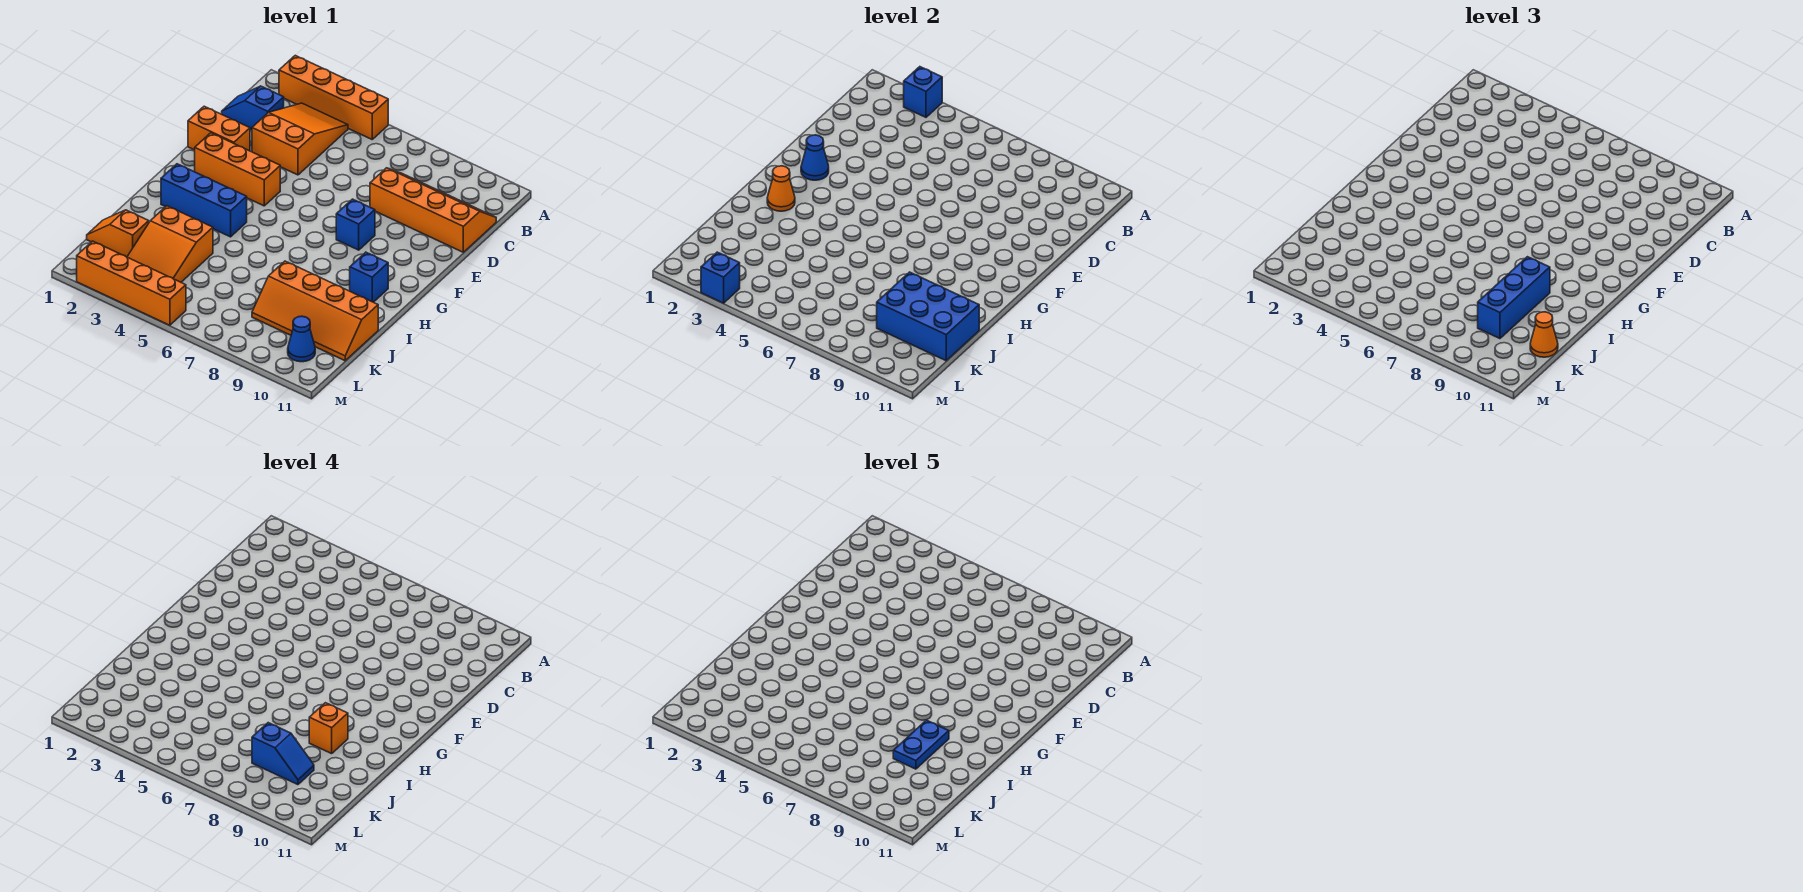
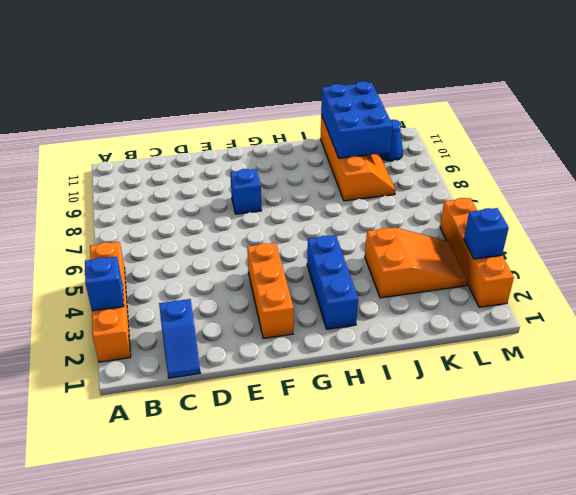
none -> orange 2x3 slope [252,103,348,175]
none -> orange 2x4 slope [370,168,496,252]
none -> orange 1x2 brick [188,106,250,151]

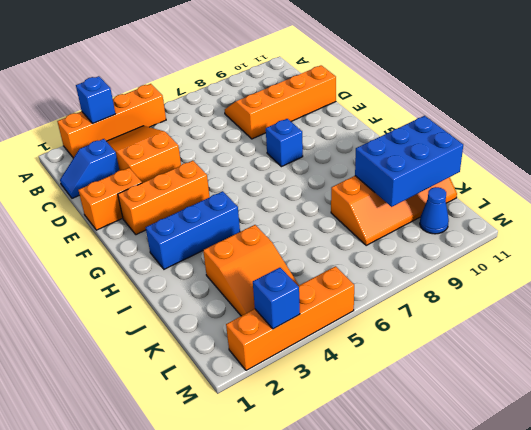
none -> blue 1x1 brick [350,252,388,302]
none -> orange 1x2 slope [87,210,149,257]
none -> blue 1x1 cone [801,135,829,180]

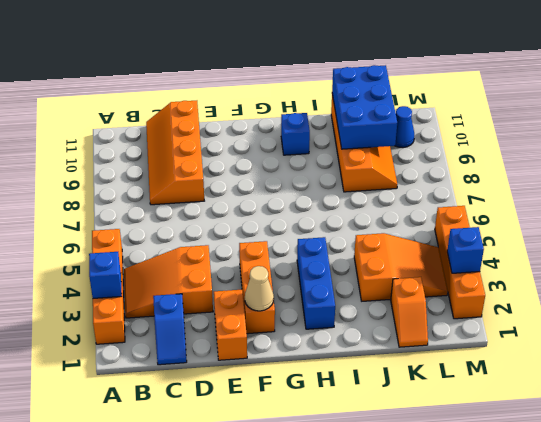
tan 1x1 cone [245,266,274,311] -> blue 1x1 cone [801,135,829,180]
none -> blue 1x1 brick [336,199,375,250]
none -> orange 1x1 cone [767,166,795,211]
none -> blue 1x3 brick [1478,257,1550,339]

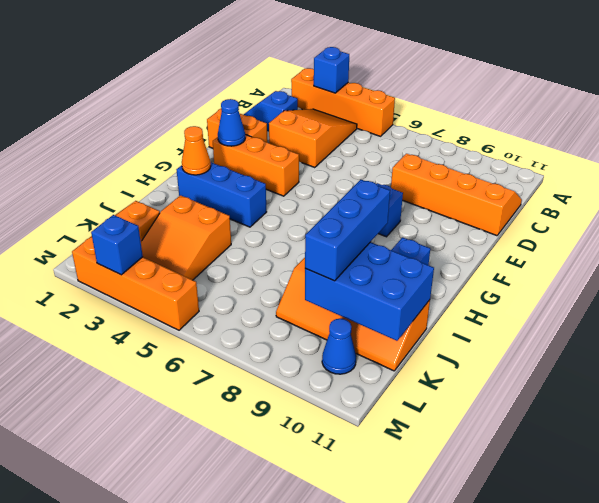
none -> orange 1x1 cone [1530,312,1558,357]
none -> orange 1x1 brick [309,703,348,754]
none -> blue 1x2 slope [252,723,314,785]

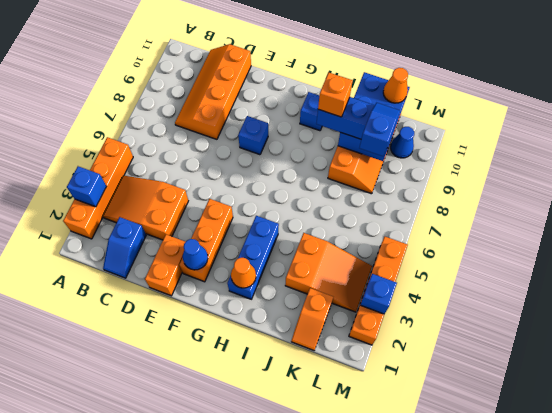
none -> blue 1x2 plate [893,720,949,769]

